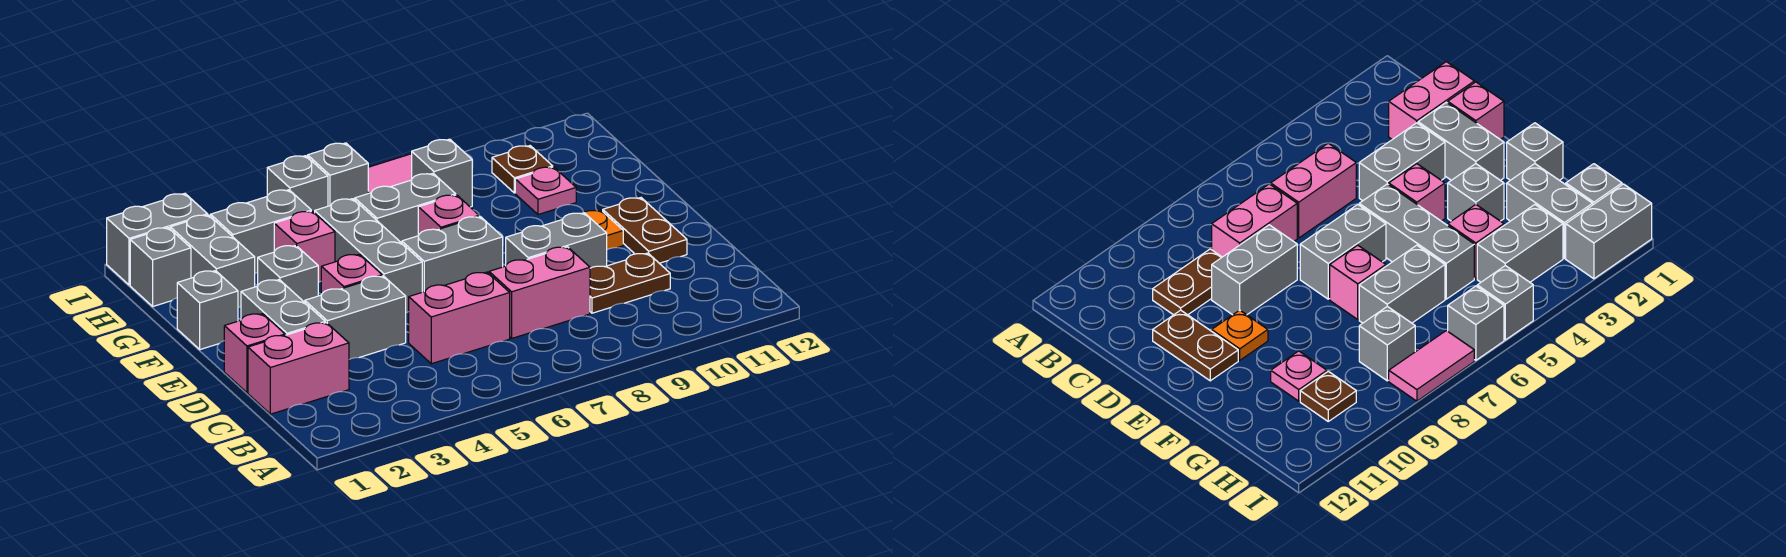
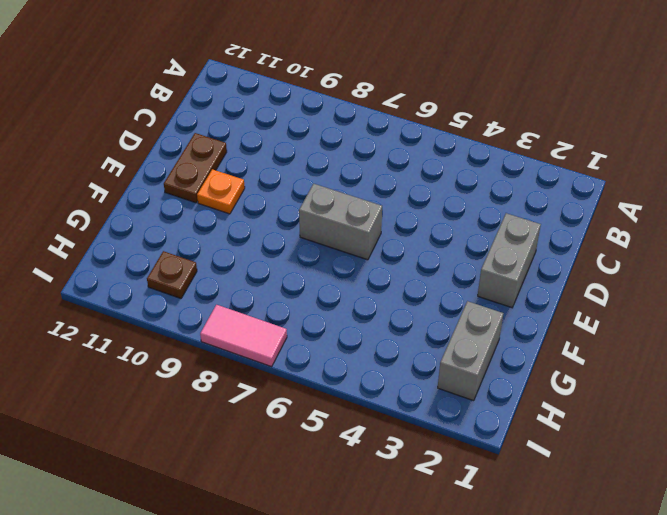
none -> pink 1x2 brick [248,323,349,414]
none -> pink 1x2 brick [409,272,510,364]
none -> pink 1x2 brick [489,247,590,338]

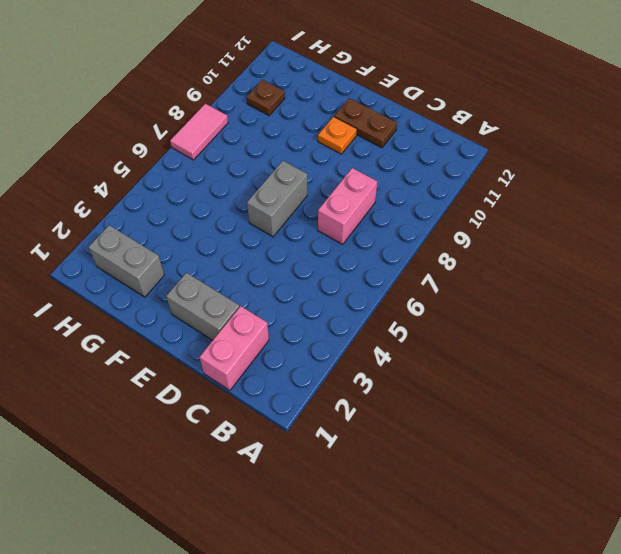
none -> pink 1x2 brick [409,272,510,364]
none -> brown 1x2 plate [590,253,670,313]
none -> pink 1x1 brick [224,314,285,393]

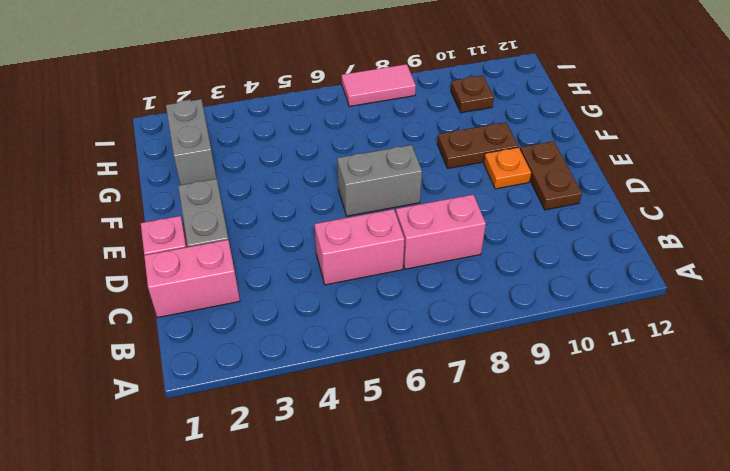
brown 1x2 plate [437,122,518,169] -> brown 1x2 plate moved to [590,253,670,313]
none -> grey 1x2 brick [305,276,406,359]
none -> grey 1x2 brick [506,213,607,268]
none -> pink 1x1 brick [321,254,382,295]

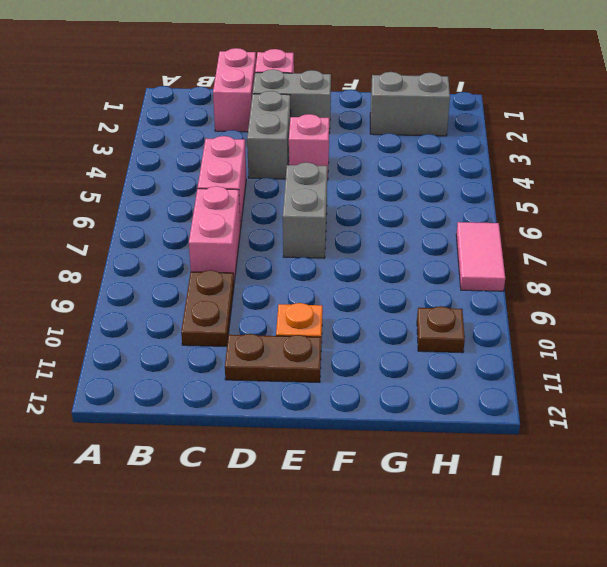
none -> grey 1x2 brick [506,213,607,268]
none -> grey 1x3 brick [315,199,422,313]
none -> grey 1x1 brick [177,271,238,350]

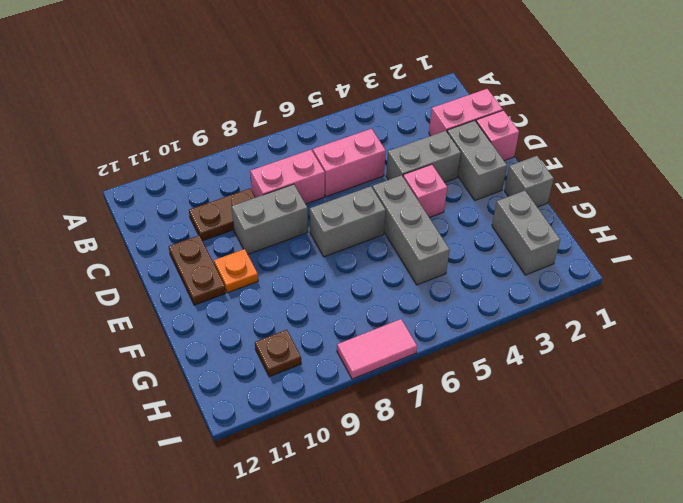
none -> grey 1x1 brick [258,245,318,302]
none -> pink 1x1 brick [418,195,479,235]
none -> pink 1x1 brick [274,211,335,283]

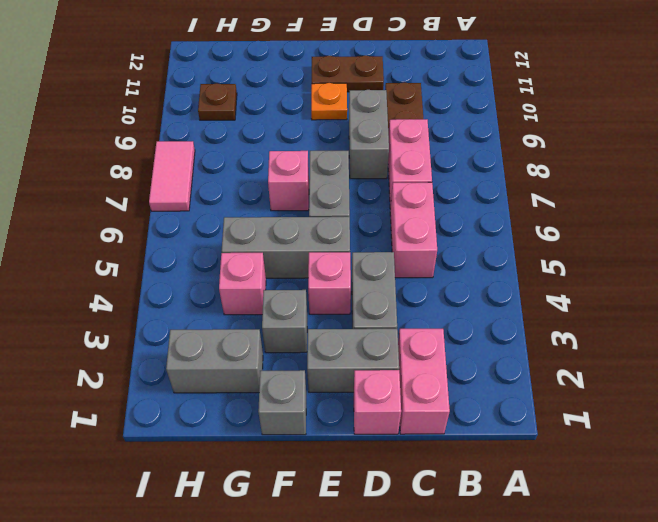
none -> grey 1x2 brick [355,174,456,243]
none -> pink 1x1 plate [515,167,576,215]
none -> grey 1x1 brick [130,228,191,306]

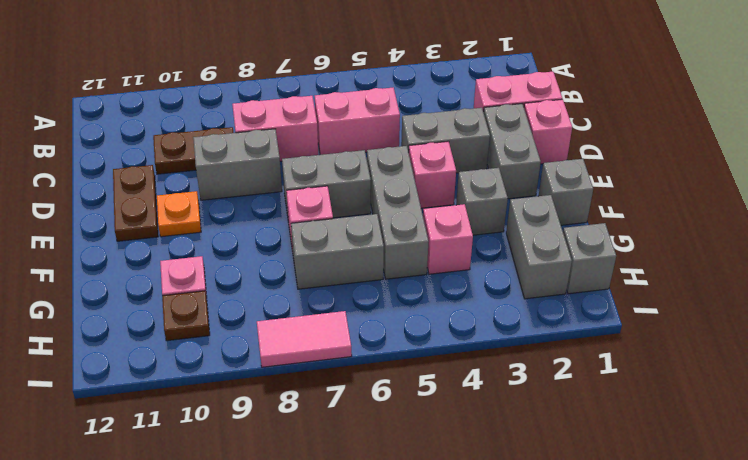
none -> grey 1x2 brick [211,190,311,273]
none -> grey 1x1 brick [412,139,472,207]
none -> grey 1x2 brick [107,194,208,285]

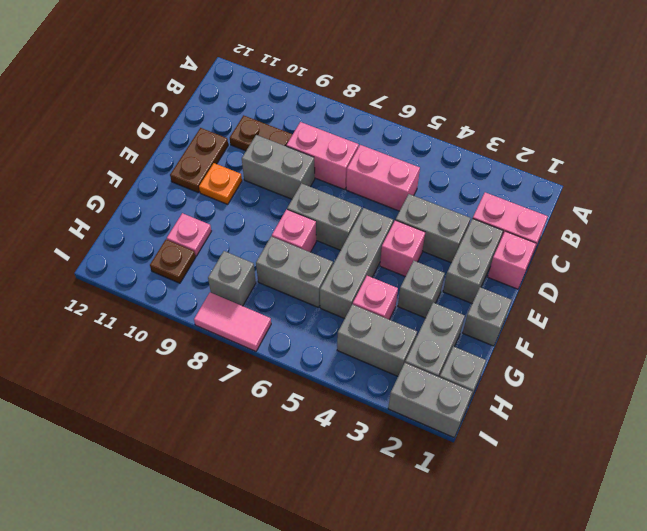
none -> grey 1x1 brick [267,156,328,213]
none -> grey 1x1 brick [308,143,368,206]

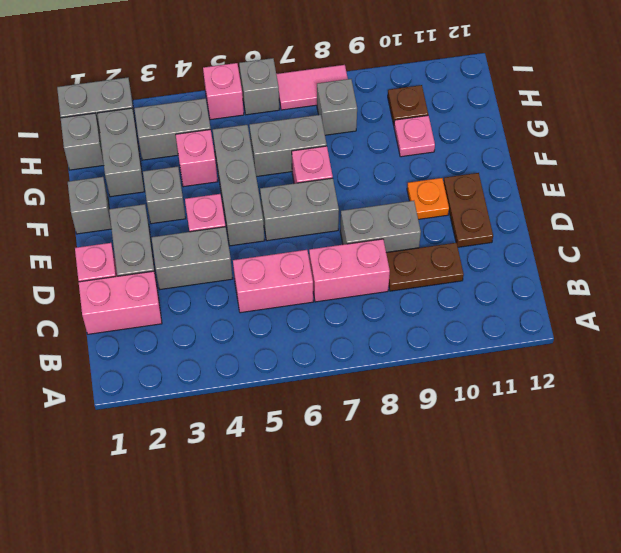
pink 1x1 brick [203,63,244,120] -> grey 1x1 brick [267,156,328,213]

